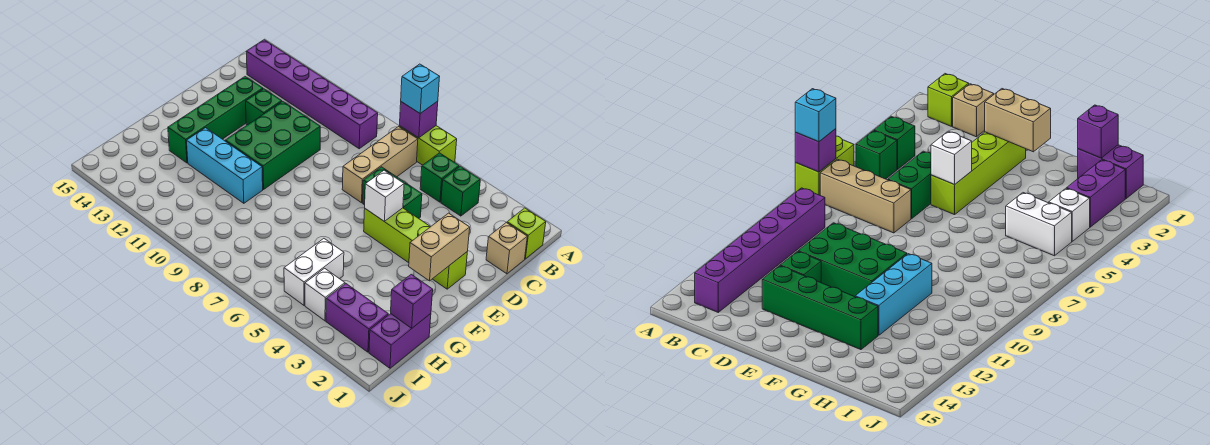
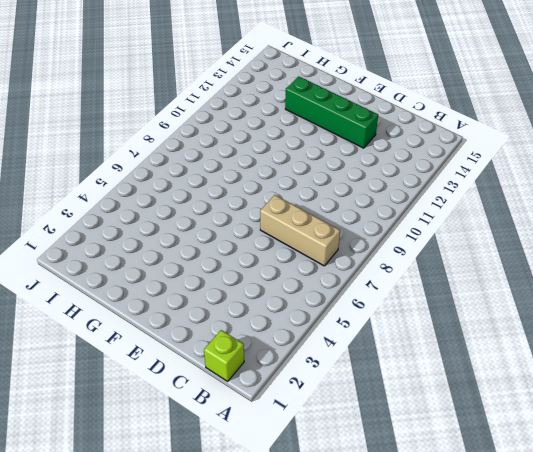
none -> lime 1x2 brick [399,126,457,165]
none -> green 1x1 brick [441,166,480,216]
none -> green 1x1 brick [420,153,459,202]

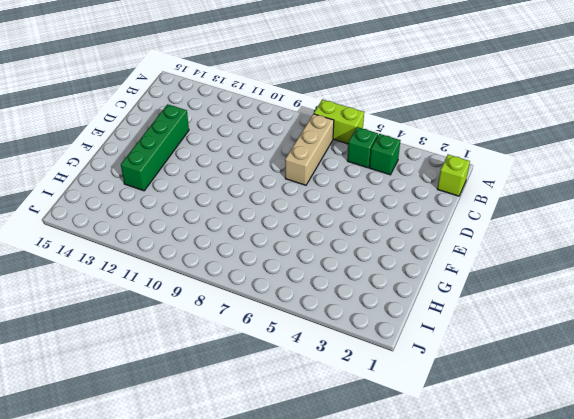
none -> purple 1x6 brick [246,40,378,149]
none -> tan 1x1 brick [486,223,527,274]
none -> green 1x2 brick [363,167,422,218]

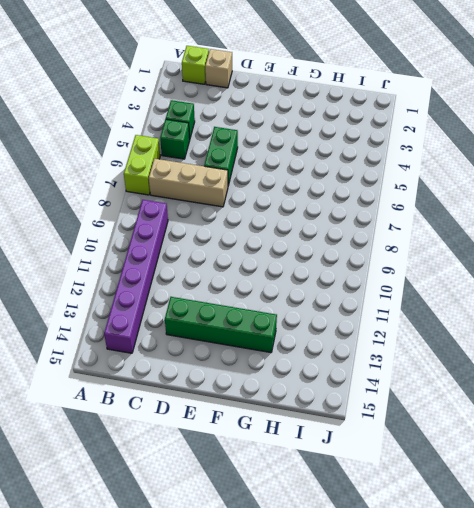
none -> green 2x3 brick [225,101,320,189]
none -> green 1x1 brick [246,89,282,125]
none -> lime 1x4 brick [364,208,467,289]

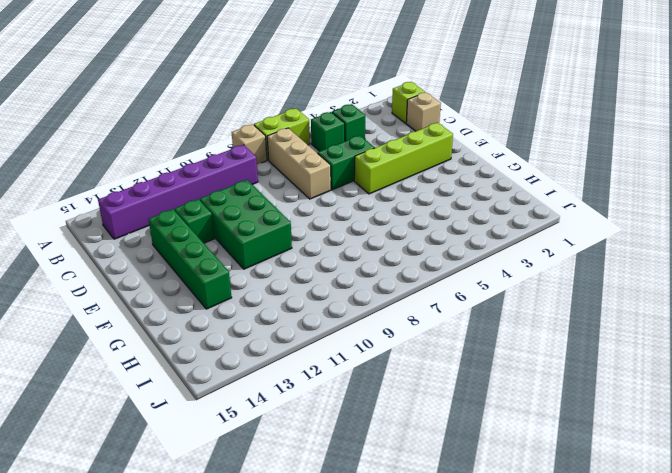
tan 1x1 brick [232,124,267,165] -> none
none -> cyan 1x3 brick [187,128,263,203]
none -> purple 1x2 brick [369,314,431,368]
none -> white 1x2 brick [284,239,344,305]

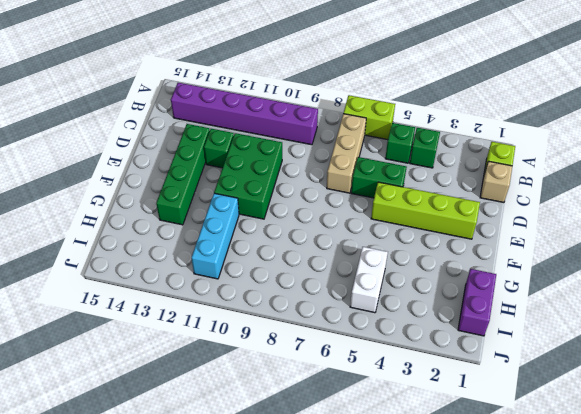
cyan 1x3 brick [191,193,239,279] -> cyan 1x3 brick turned to [187,128,263,203]
none -> purple 1x2 brick [326,284,388,352]
none -> white 1x1 brick [305,268,345,321]
none -> purple 1x1 brick [399,101,438,138]

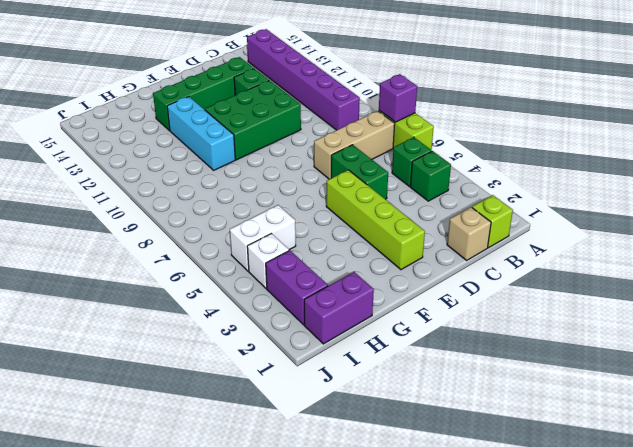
none -> tan 1x2 brick [409,213,470,281]
none -> white 1x1 brick [365,170,404,222]
none -> purple 1x1 brick [391,274,433,328]

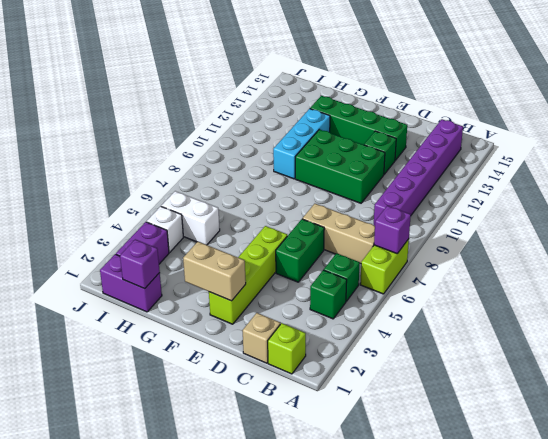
none -> white 1x1 brick [365,170,404,222]
none -> cyan 1x1 brick [401,64,440,113]

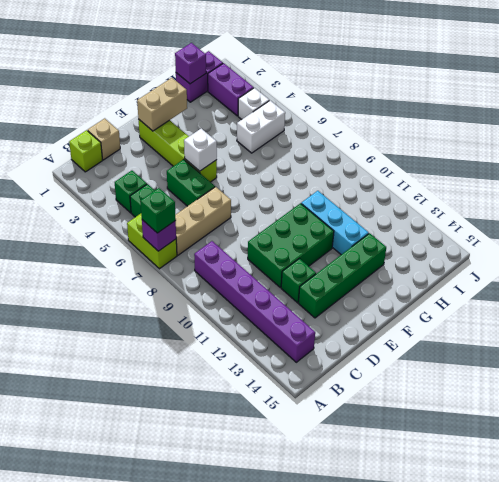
green 1x1 brick [141,188,176,233] -> cyan 1x1 brick [401,64,440,113]

